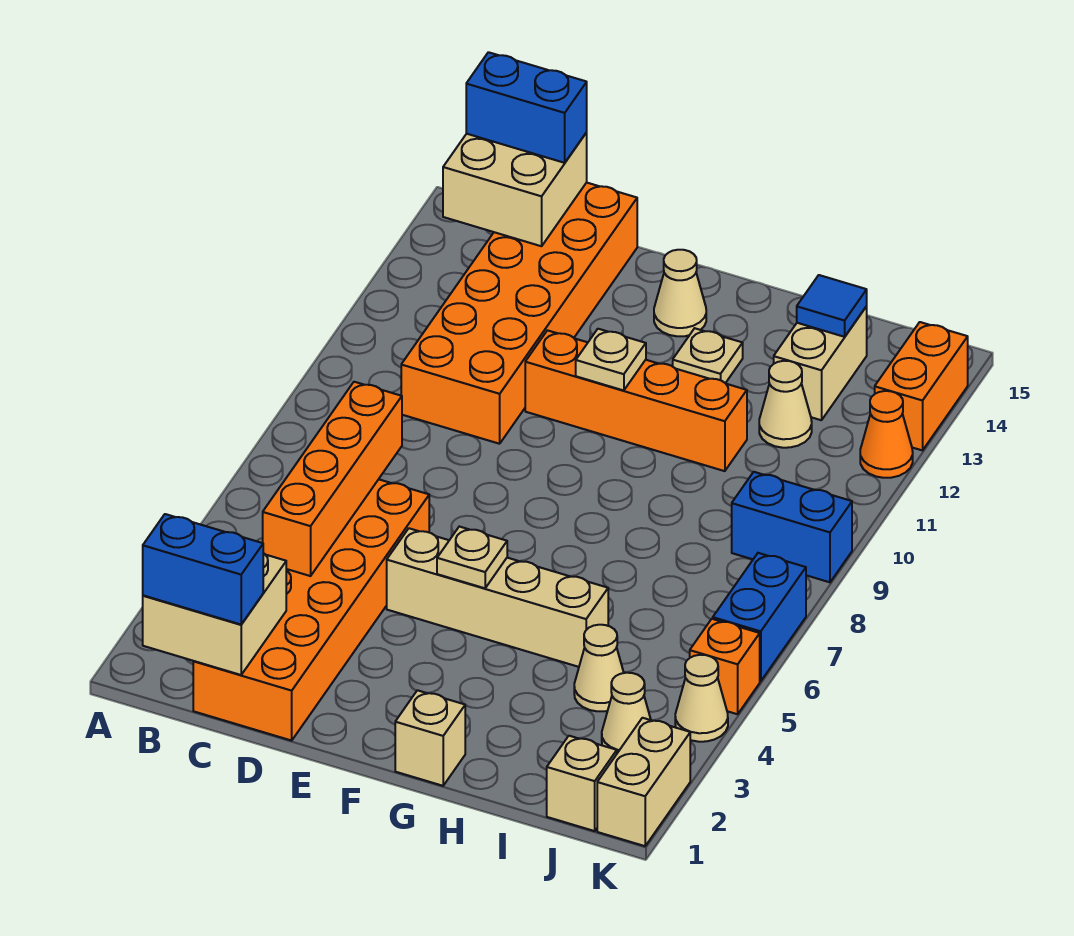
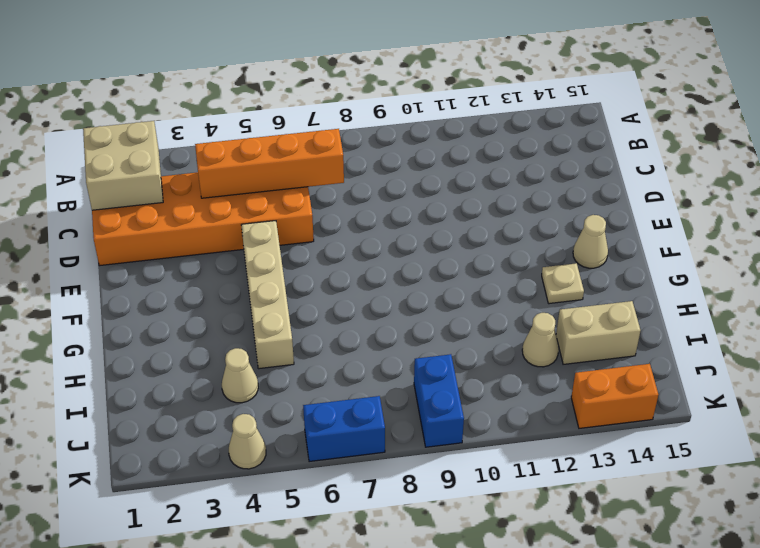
none -> orange 2x6 brick [401,183,637,444]
none -> orange 1x4 brick [525,330,747,471]
none -> tan 1x1 brick [395,690,465,786]

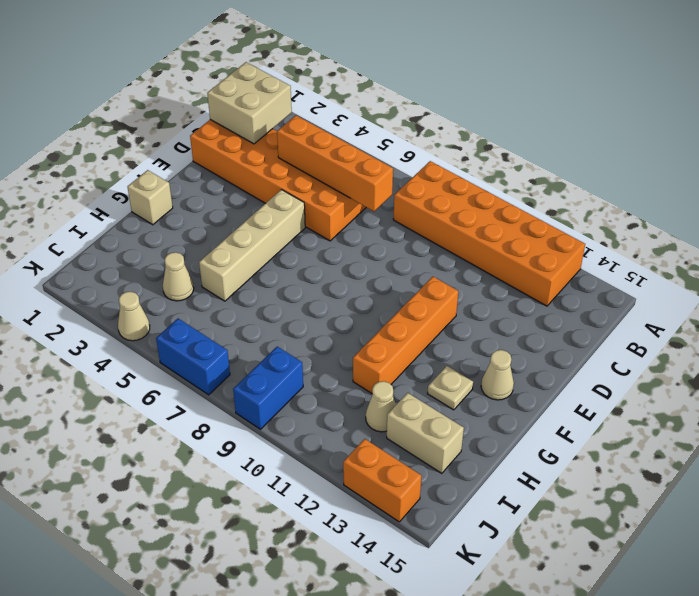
orange 2x6 brick [393,161,585,306] -> orange 2x6 brick moved to [401,183,637,444]
none -> tan 1x1 brick [547,736,617,831]
none -> tan 1x1 cone [602,673,651,753]
none -> tan 1x2 brick [597,718,690,846]

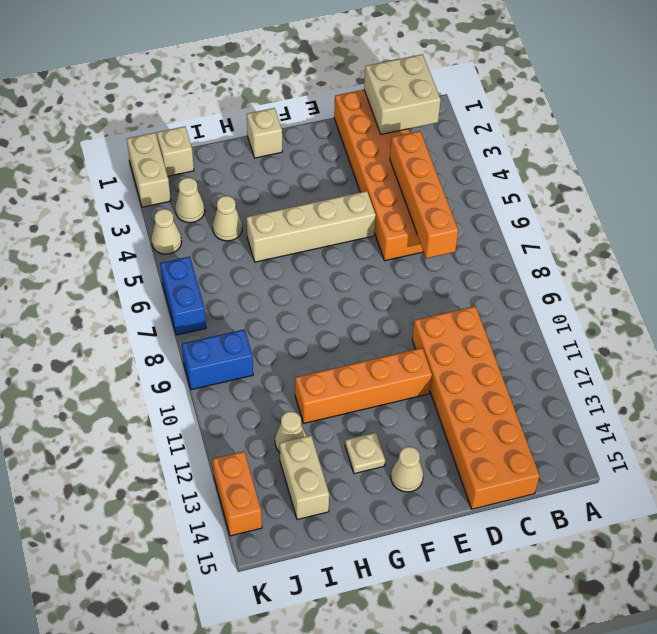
none -> orange 1x1 brick [690,619,760,714]
none -> orange 1x1 cone [860,391,913,478]
none -> tan 2x2 brick [443,133,587,246]

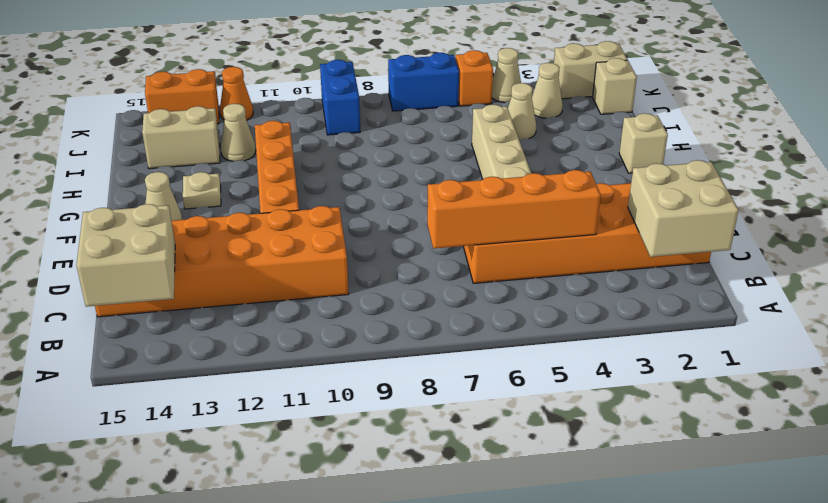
none -> tan 1x1 plate [437,527,507,588]
none -> tan 1x1 plate [576,329,646,391]
none -> blue 1x1 tile [797,275,867,337]

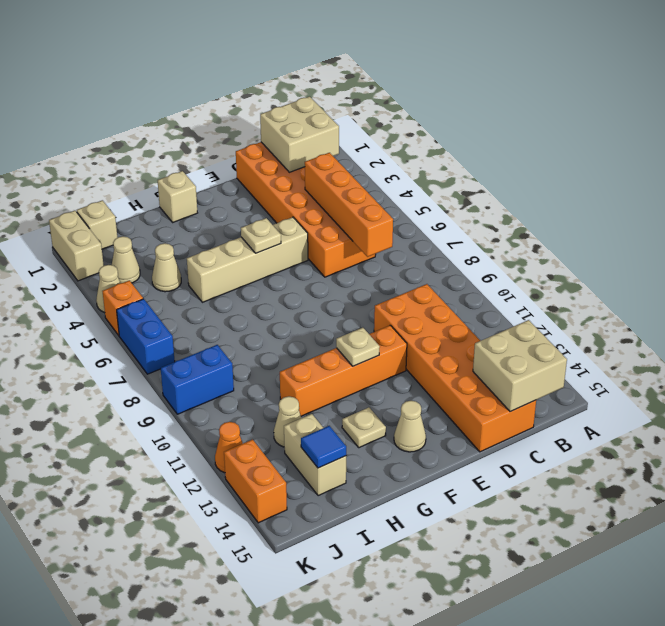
none -> blue 1x2 brick [143,514,263,624]
none -> blue 1x2 brick [466,52,587,163]

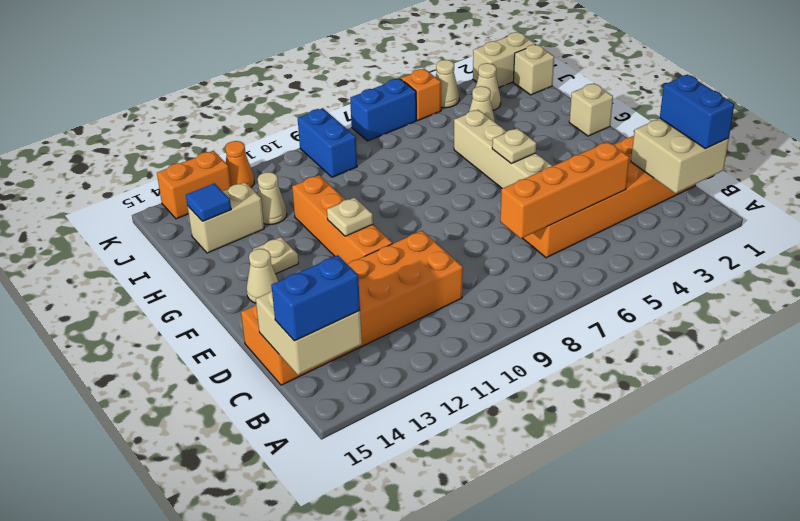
blue 1x2 brick [271,255,360,341] -> blue 1x2 brick turned to [466,52,587,163]

